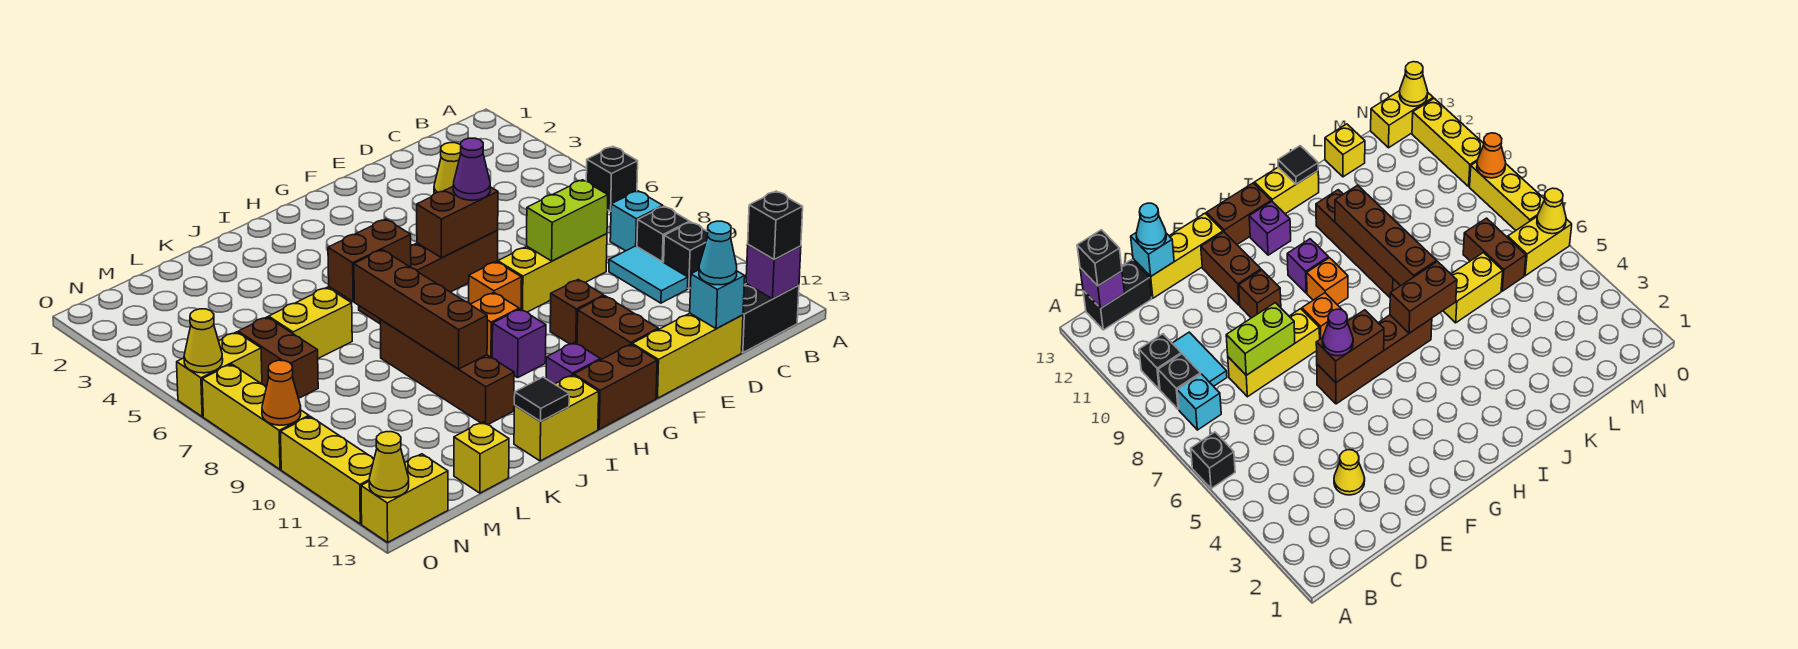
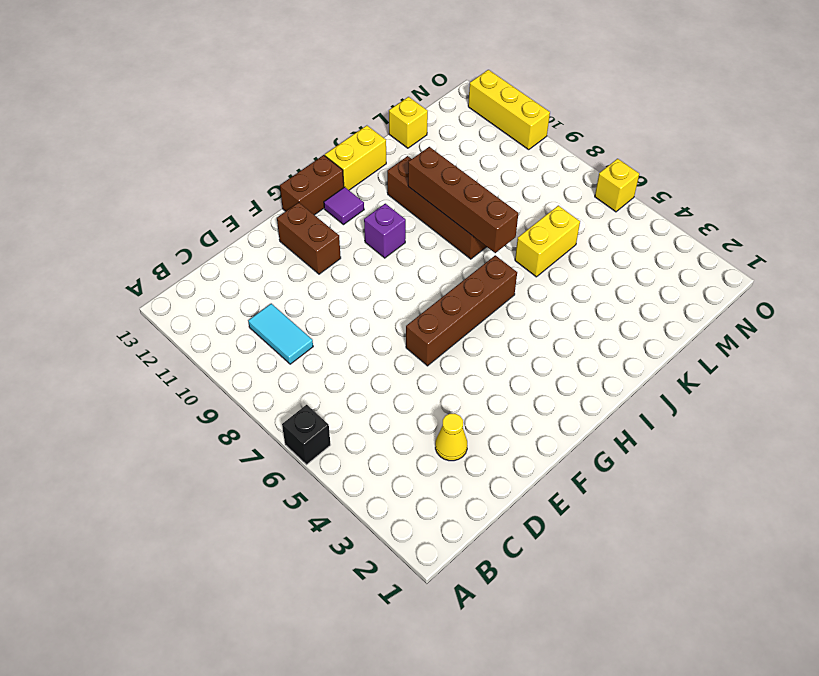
purple 1x1 tile [324,187,364,225] -> purple 1x1 brick [546,342,600,384]
yellow 1x1 brick [595,159,639,212] -> yellow 1x2 brick [177,332,262,417]
none -> cyan 1x1 brick [610,191,663,251]
none -> black 1x1 brick [637,206,690,262]
none -> black 1x1 brick [664,222,708,289]
none -> black 1x2 brick [742,284,799,353]

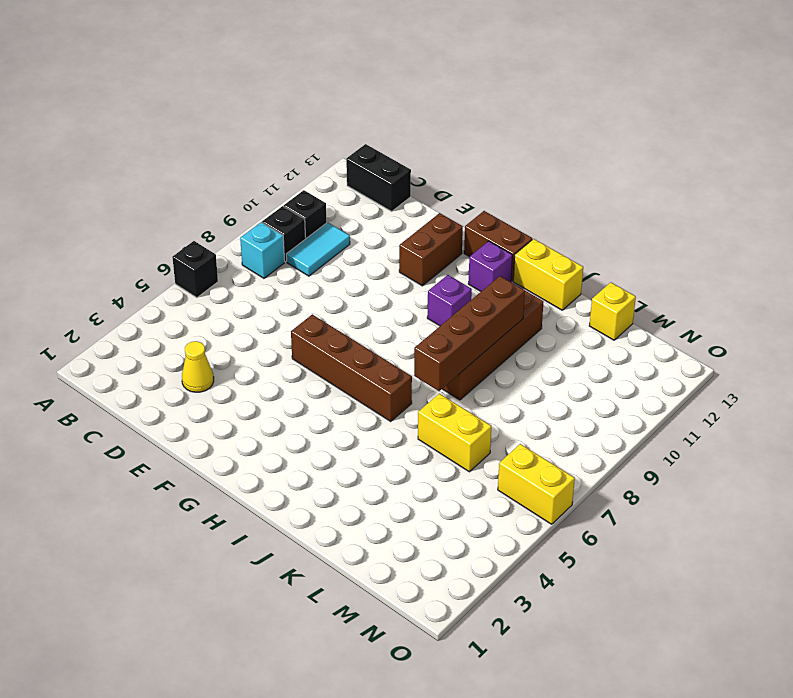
none -> yellow 1x3 brick [498,234,607,312]
none -> yellow 1x3 brick [632,313,743,398]
none -> brown 1x1 brick [550,280,604,344]
none -> orange 1x1 brick [469,262,522,309]

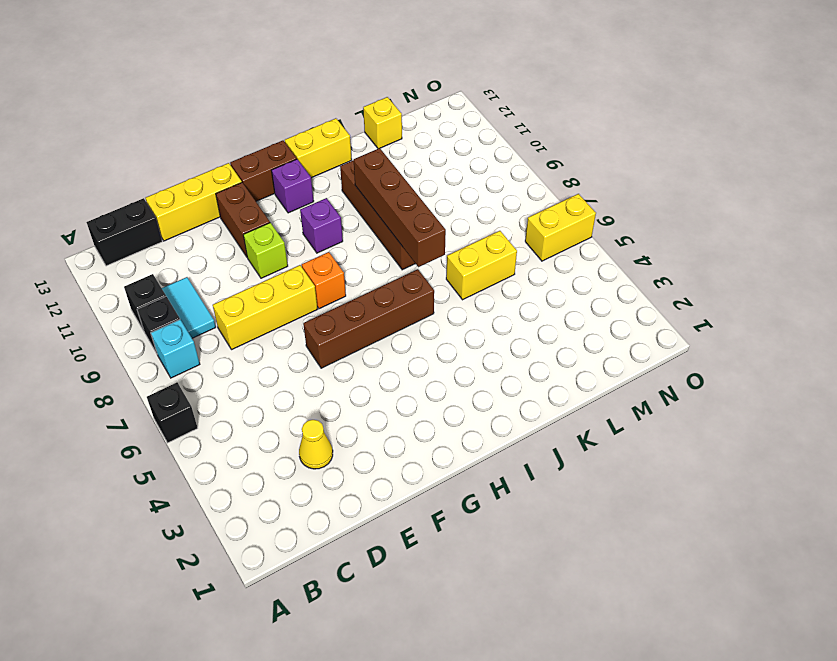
lime 1x1 brick [243,223,288,278] -> brown 1x1 brick [550,280,604,344]
none -> orange 1x1 brick [471,293,519,358]
none -> brown 1x2 brick [238,317,318,398]
none -> yellow 1x2 brick [361,454,448,542]
none -> yellow 1x3 brick [202,364,309,470]

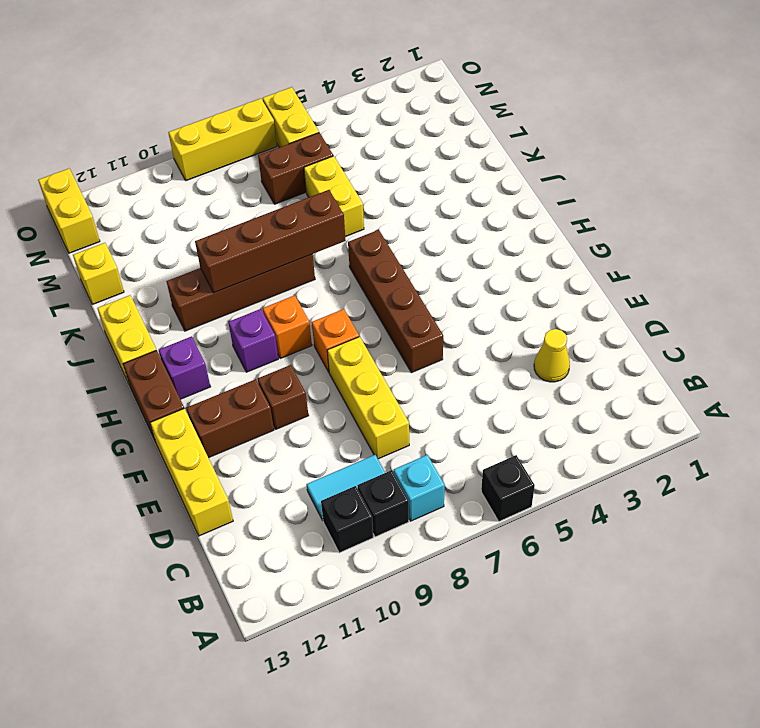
none -> black 1x2 brick [742,284,799,353]
none -> yellow 1x3 brick [280,416,374,524]
none -> purple 1x1 brick [746,245,801,299]
none -> lime 1x2 brick [527,180,608,261]

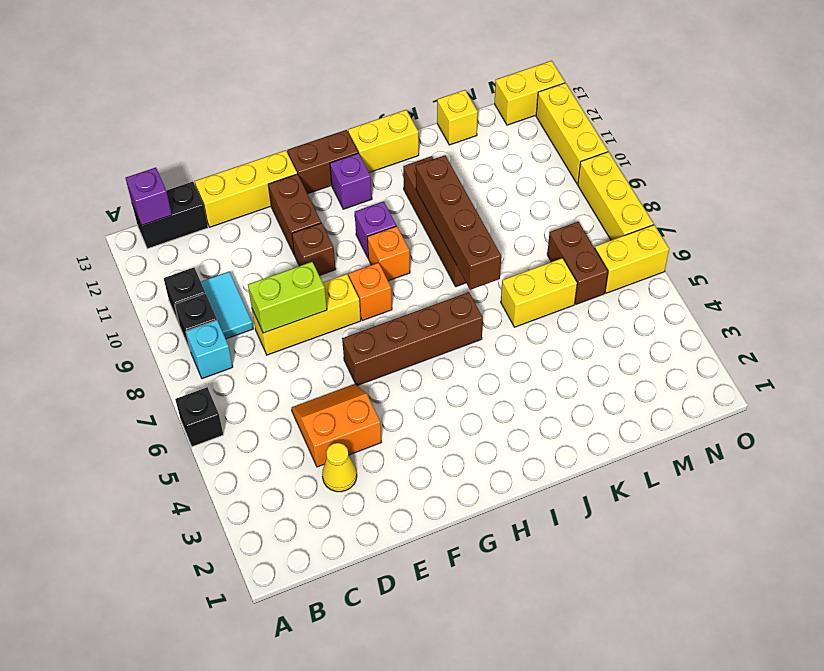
orange 2x2 slope [291,384,381,467] -> none
none -> cyan 1x1 brick [690,270,745,329]
none -> brown 1x2 brick [417,187,498,258]
none -> brown 1x2 brick [328,219,411,301]
none -> black 1x1 tile [514,377,569,421]

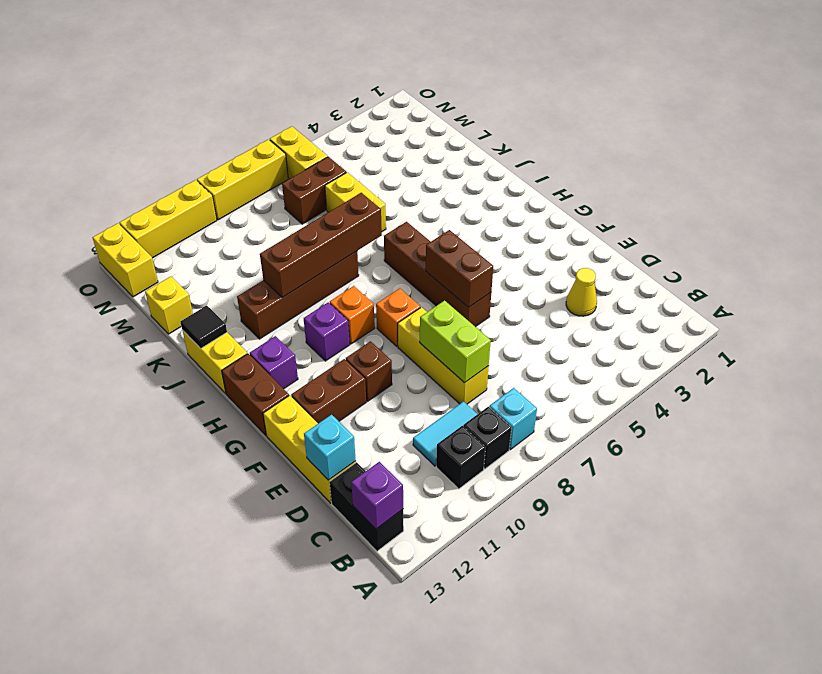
none -> black 1x1 brick [586,147,638,211]
none -> brown 1x2 brick [328,219,411,301]
none -> yellow 1x1 cone [184,309,223,373]
none -> orange 1x1 cone [262,360,301,425]

